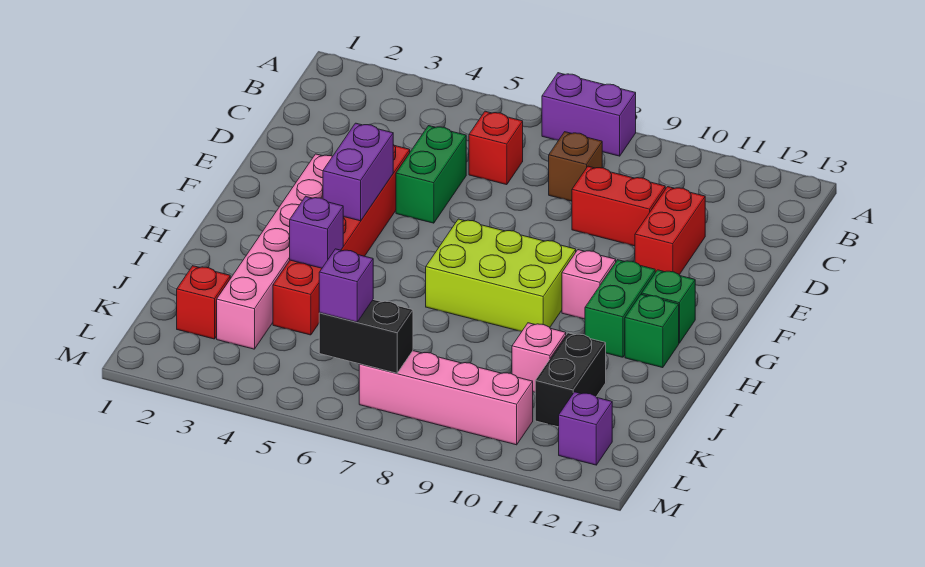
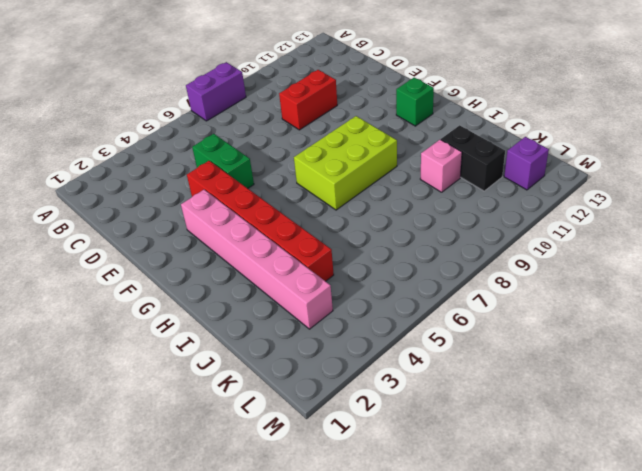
none -> red 1x1 brick [469,111,523,185]
none -> brown 1x1 brick [548,132,602,201]
none -> red 1x2 brick [635,187,705,275]

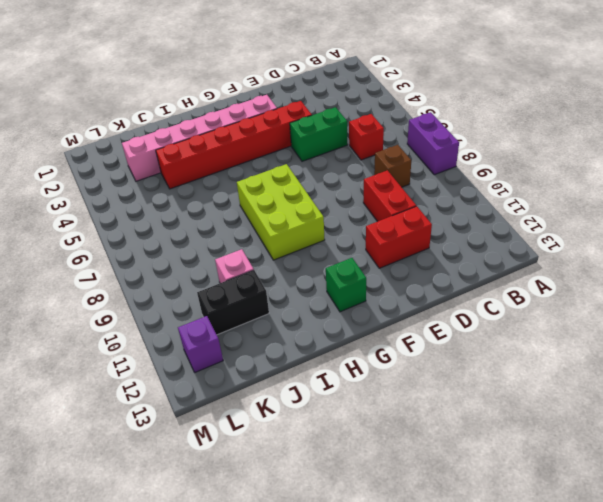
none -> pink 1x1 brick [562,250,616,319]
none -> green 1x2 brick [585,260,655,357]
none -> green 1x1 brick [625,294,679,368]

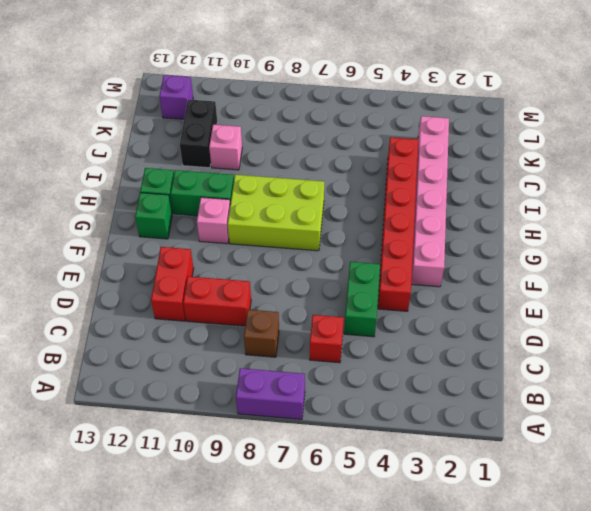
green 1x2 brick [171,170,234,216] -> green 1x2 brick turned to [585,260,655,357]
none -> red 1x1 brick [177,266,230,339]
none -> pink 1x4 brick [359,351,533,445]
none -> purple 1x2 brick [323,123,393,221]

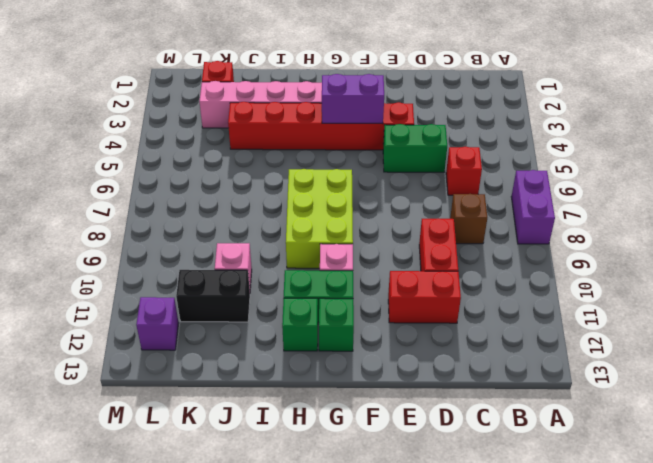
none -> pink 1x4 brick [359,351,533,445]
none -> purple 1x1 brick [289,196,343,268]
none -> black 1x2 brick [319,300,413,373]

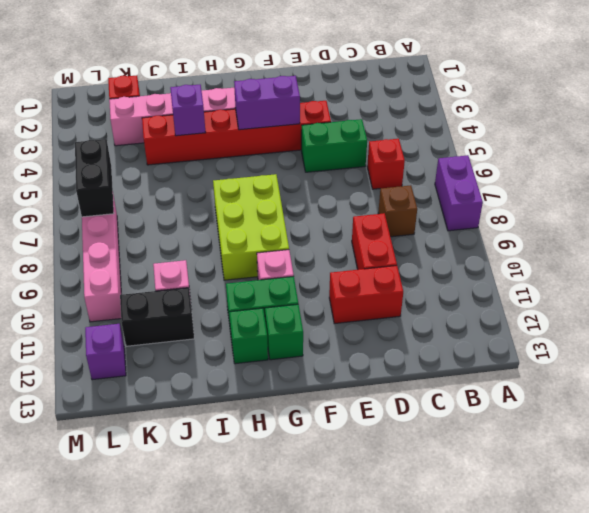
none -> purple 1x1 brick [319,249,373,322]

